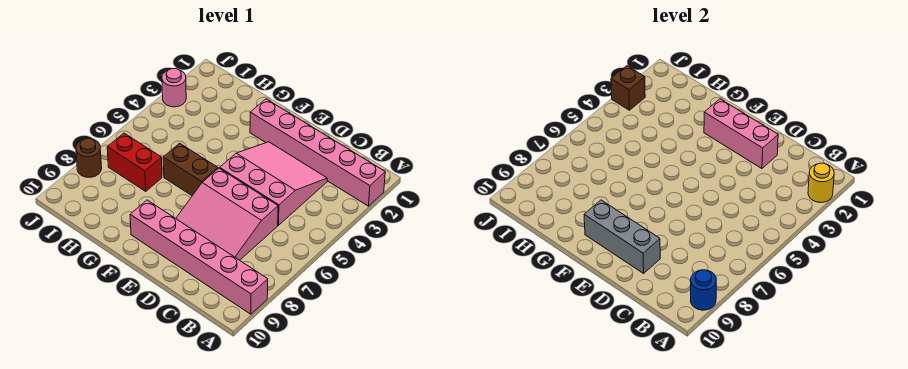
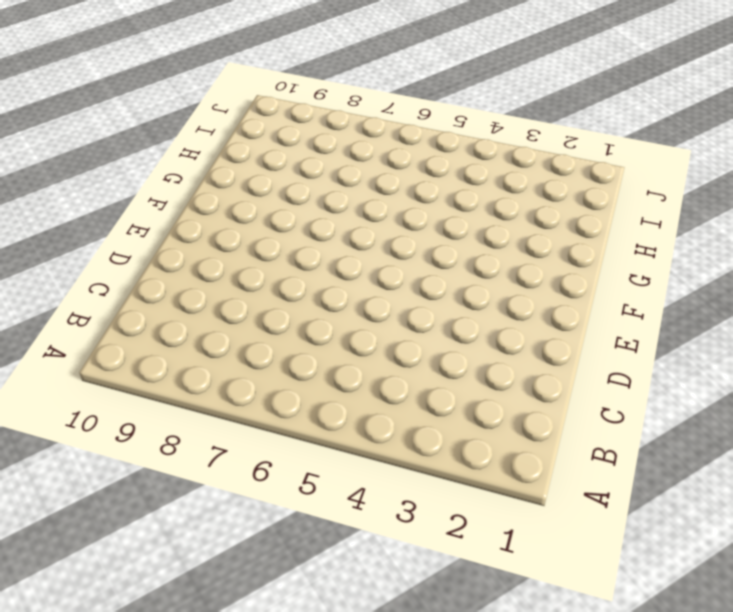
none -> pink 1x6 brick [250,99,385,206]
none -> pink 1x6 brick [130,200,268,314]
none -> pink 3x3 slope [220,142,327,225]

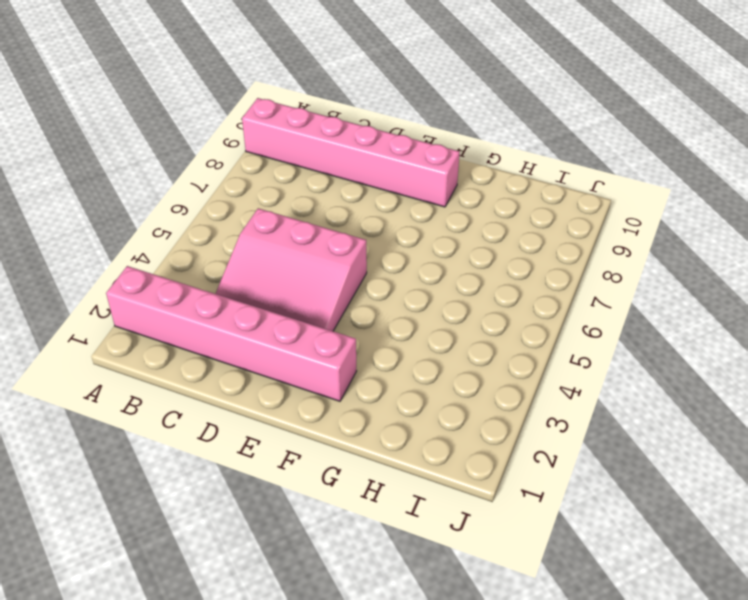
none -> pink 3x3 slope [176,168,278,260]
none -> brown 1x2 brick [163,143,218,196]
none -> red 1x2 brick [107,133,162,191]

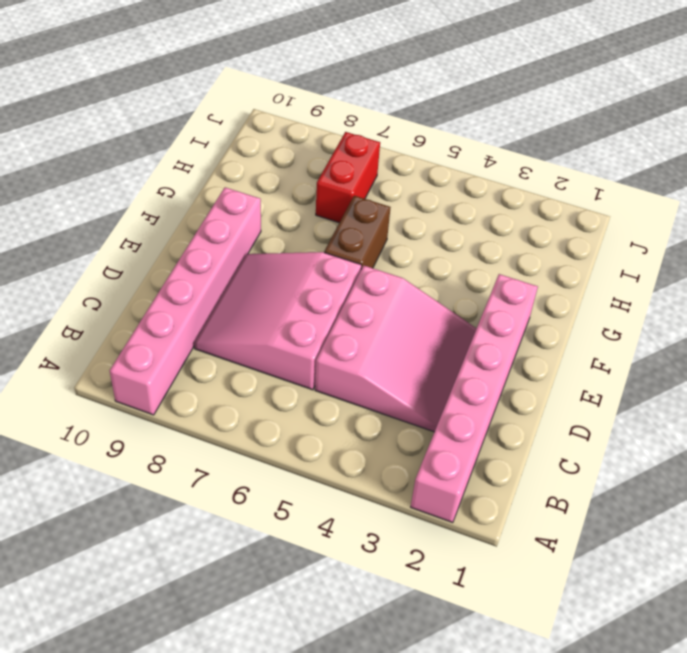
none -> pink 1x1 round brick [162,69,186,107]
none -> brown 1x1 round brick [76,138,102,177]
none -> yellow 1x1 round brick [808,163,834,203]

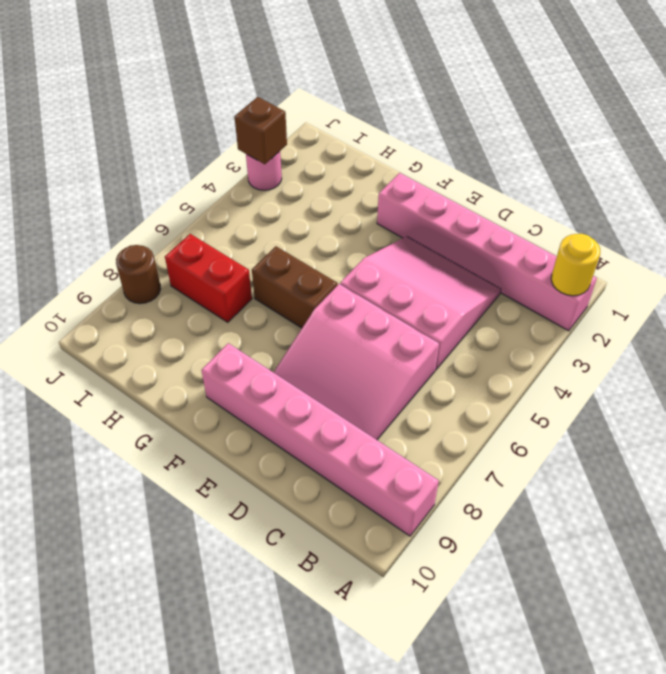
none -> blue 1x1 round brick [691,270,716,310]
none -> pink 1x3 brick [704,99,778,169]
none -> grey 1x3 brick [584,200,660,273]

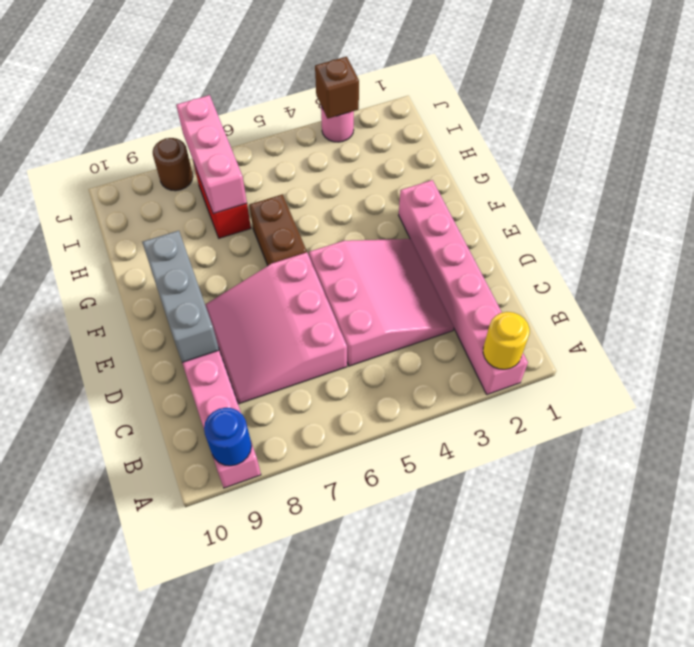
pink 1x3 brick [176,95,247,214] -> pink 1x3 brick moved to [704,99,778,169]

